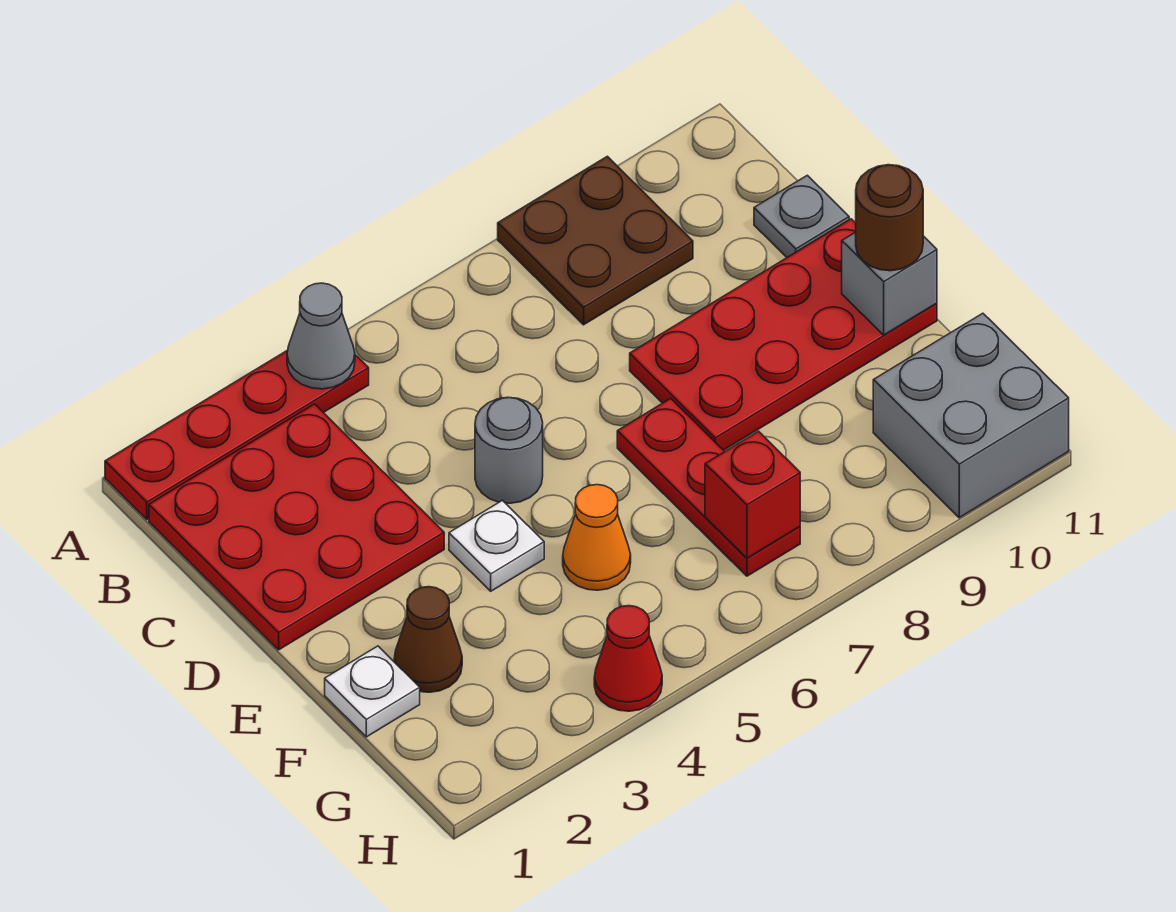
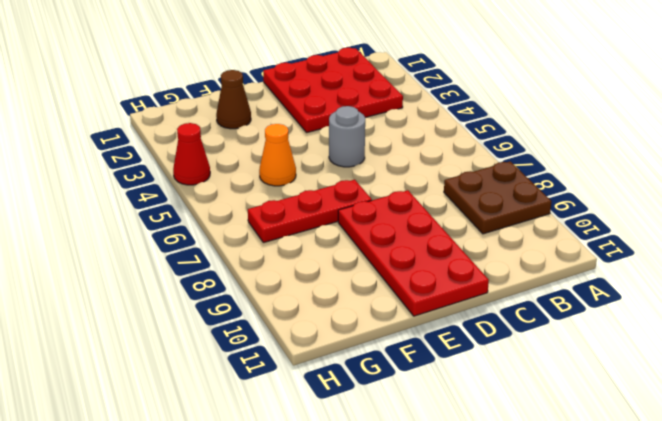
none -> red 1x4 plate [105,350,369,519]
none -> grey 1x1 plate [754,175,849,257]
none -> white 1x1 plate [449,500,544,591]

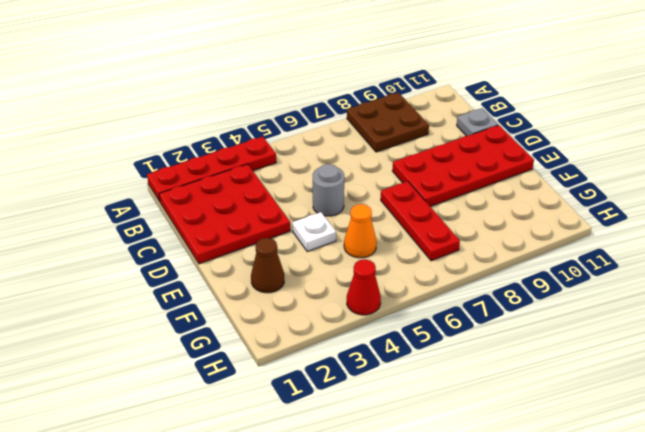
none -> white 1x1 plate [325,646,420,737]
none -> grey 2x2 brick [873,313,1069,518]
none -> grey 1x1 cone [287,283,355,389]

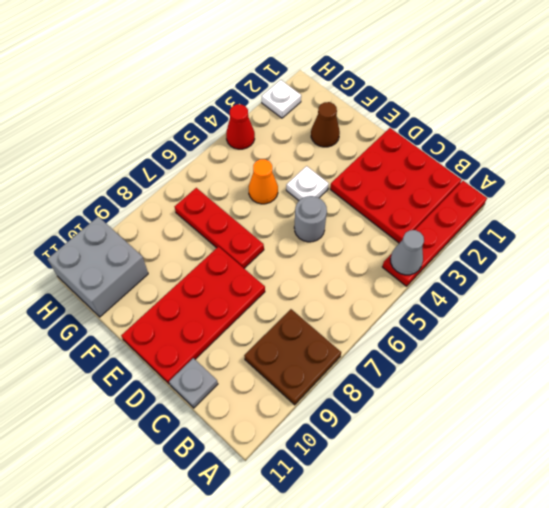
white 1x1 plate [262,80,301,118] -> white 1x1 plate moved to [325,646,420,737]
none -> grey 1x1 brick [842,232,937,335]
none -> red 1x1 brick [705,431,800,558]
none -> brown 1x1 round brick [856,165,923,271]

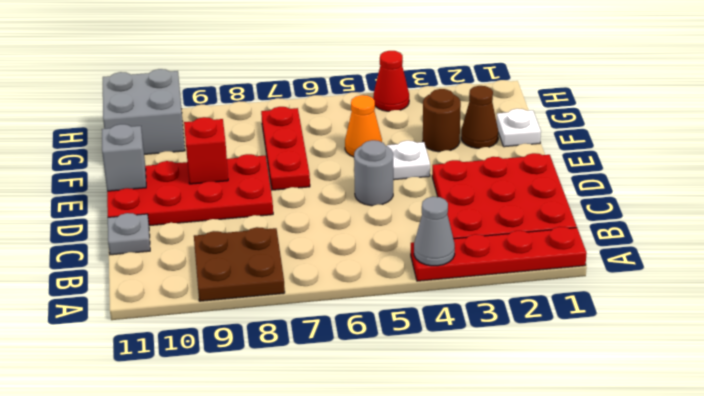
red 1x1 brick [184,117,228,184] -> red 1x1 brick moved to [705,431,800,558]
brown 1x1 round brick [423,89,461,152] -> brown 1x1 round brick moved to [856,165,923,271]

